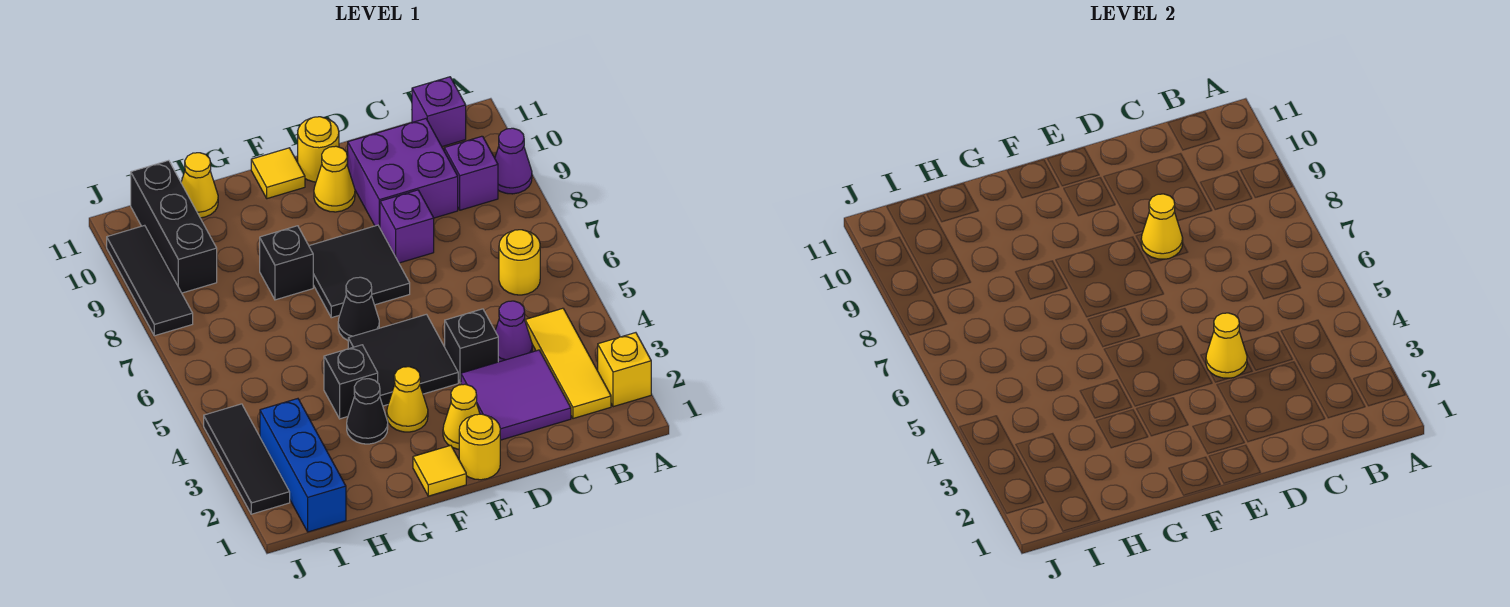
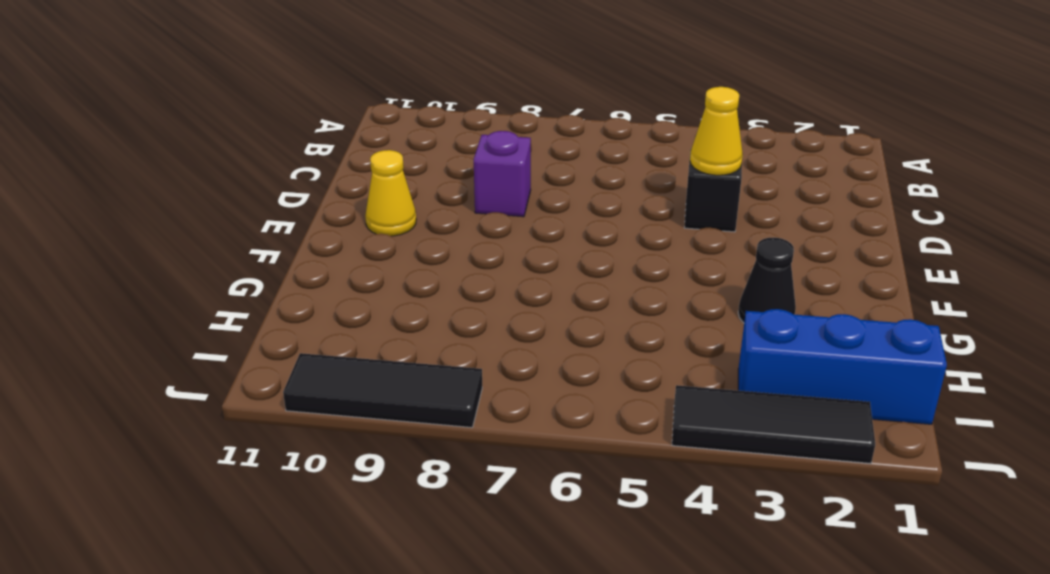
none -> yellow 1x1 brick [598,333,651,407]
none -> purple 1x1 cone [495,128,532,194]
none -> yellow 1x3 tile [525,308,611,419]
none -> yellow 1x1 round brick [499,230,540,295]

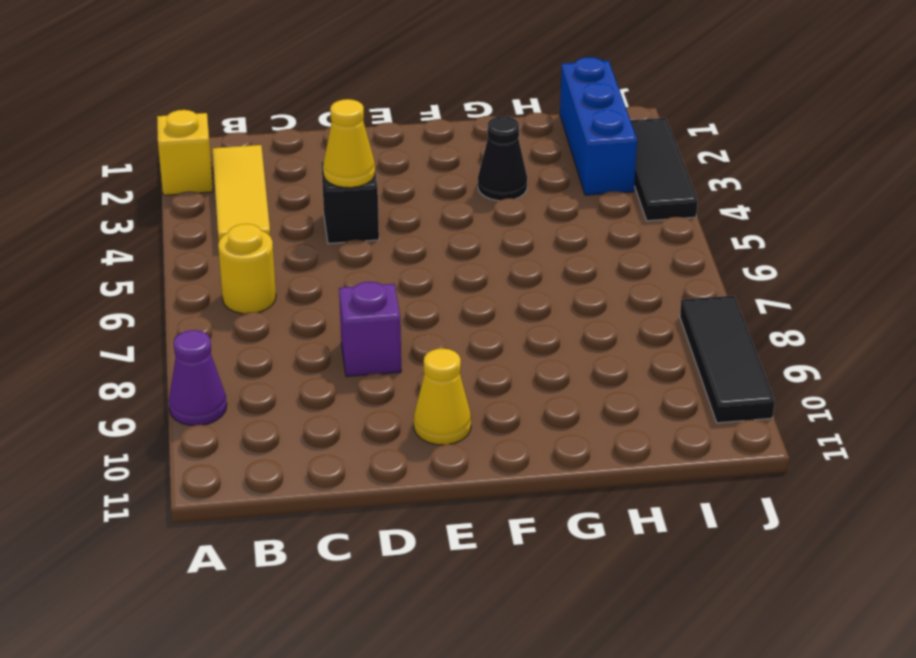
none -> purple 1x1 brick [444,136,498,210]
none -> purple 1x1 brick [412,77,466,146]
none -> purple 2x2 tile [461,350,571,440]
none -> purple 1x1 cone [495,301,532,362]

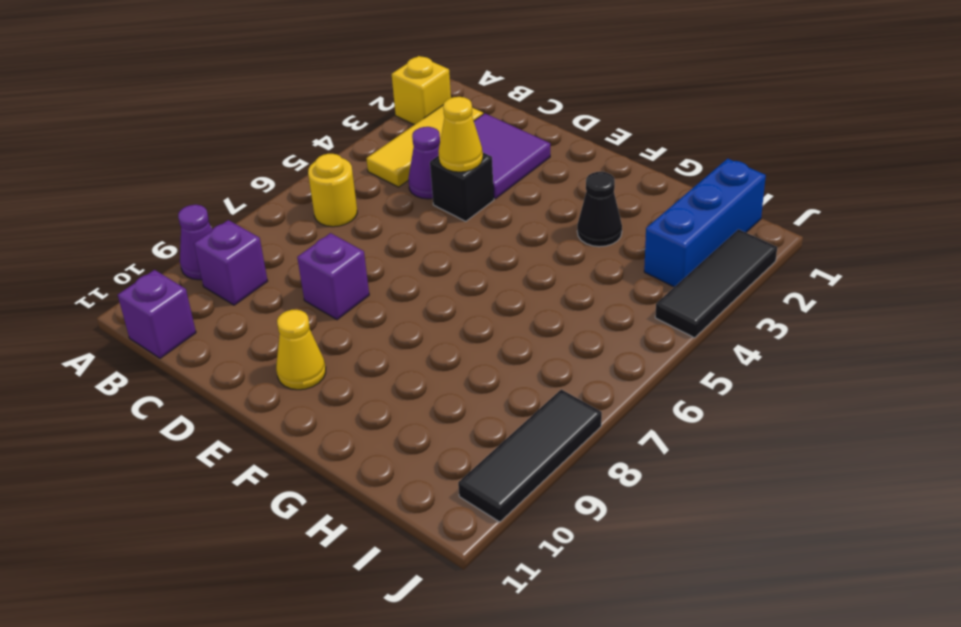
none -> purple 2x2 brick [347,119,458,227]
none -> yellow 1x1 round brick [459,414,500,480]
none -> yellow 1x1 cone [443,384,480,449]
none -> black 2x2 tile [348,314,458,406]

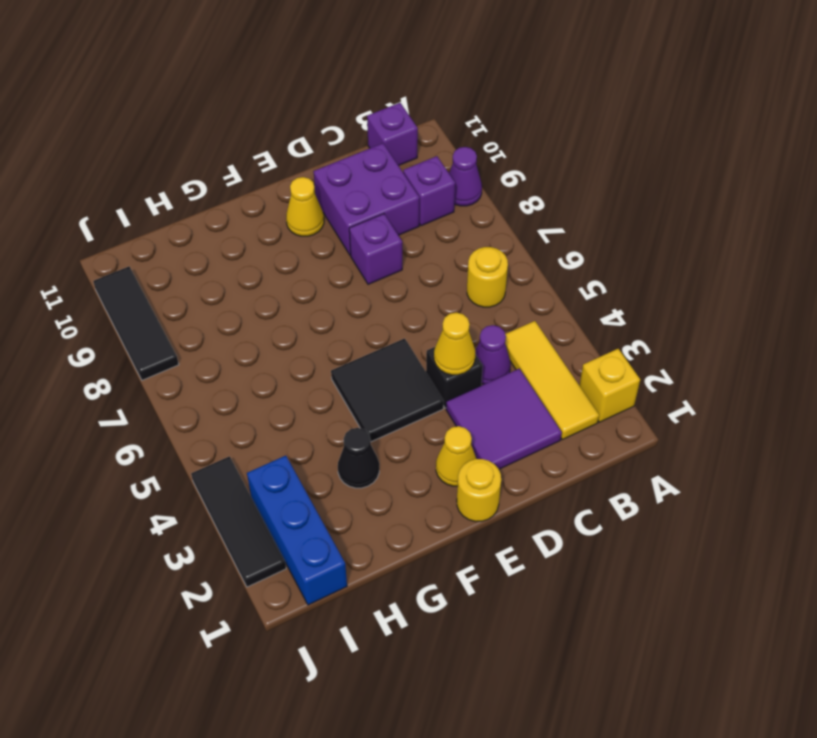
none -> black 2x2 tile [309,225,410,318]
none -> yellow 1x1 round brick [298,117,339,182]
none -> yellow 1x1 tile [413,445,466,496]
none -> yellow 1x1 cone [387,367,428,432]

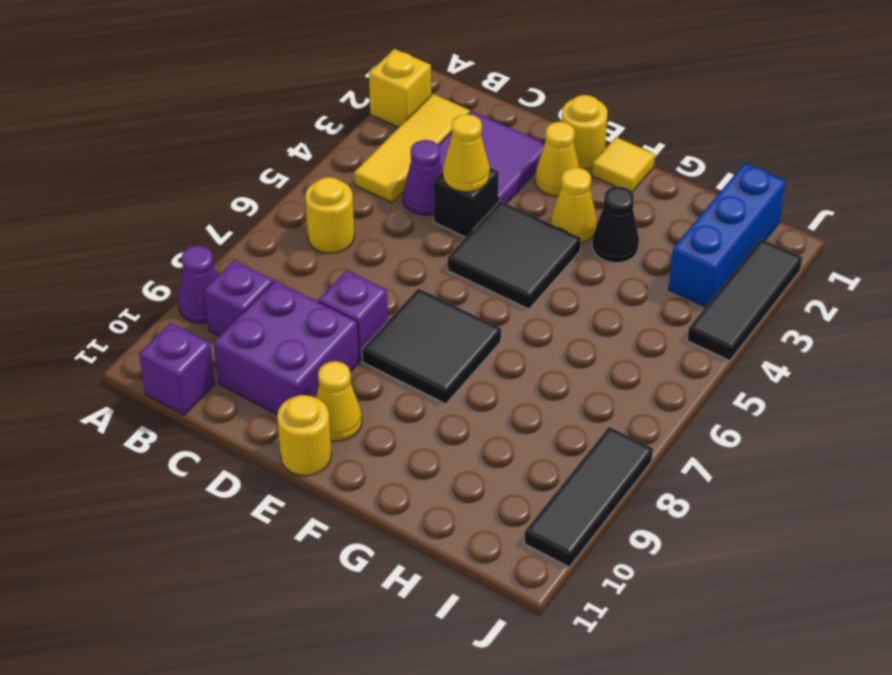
none -> black 1x1 cone [338,277,379,340]
none -> yellow 1x1 tile [251,148,305,199]
none -> black 1x1 brick [324,345,378,419]
none -> black 1x1 brick [260,226,313,300]

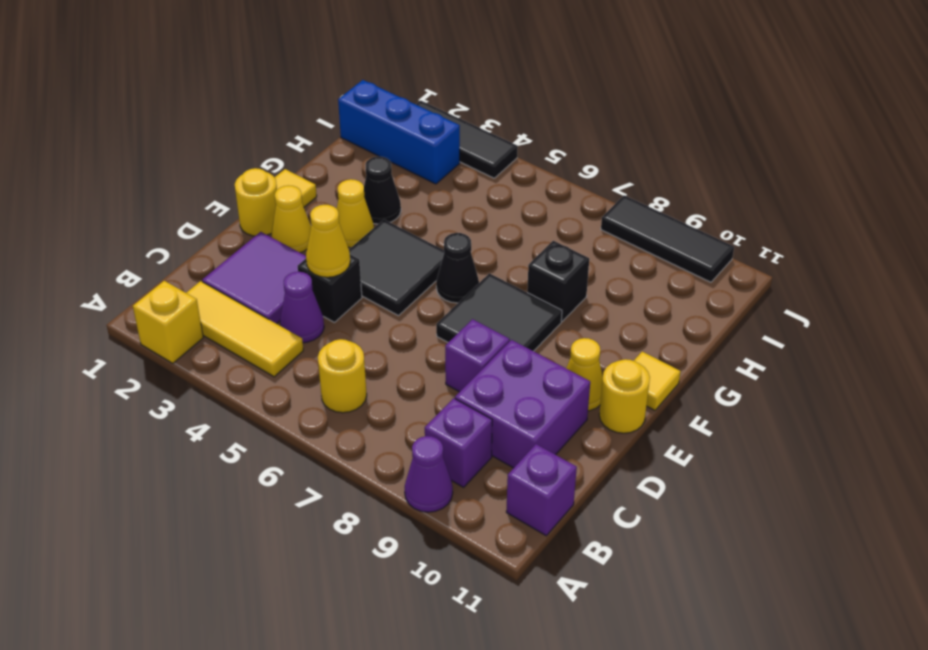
none -> black 1x1 brick [324,345,378,419]
none -> yellow 1x1 cone [181,153,218,218]
none -> black 1x3 brick [131,160,217,293]
none -> yellow 1x1 cone [1141,194,1183,259]

